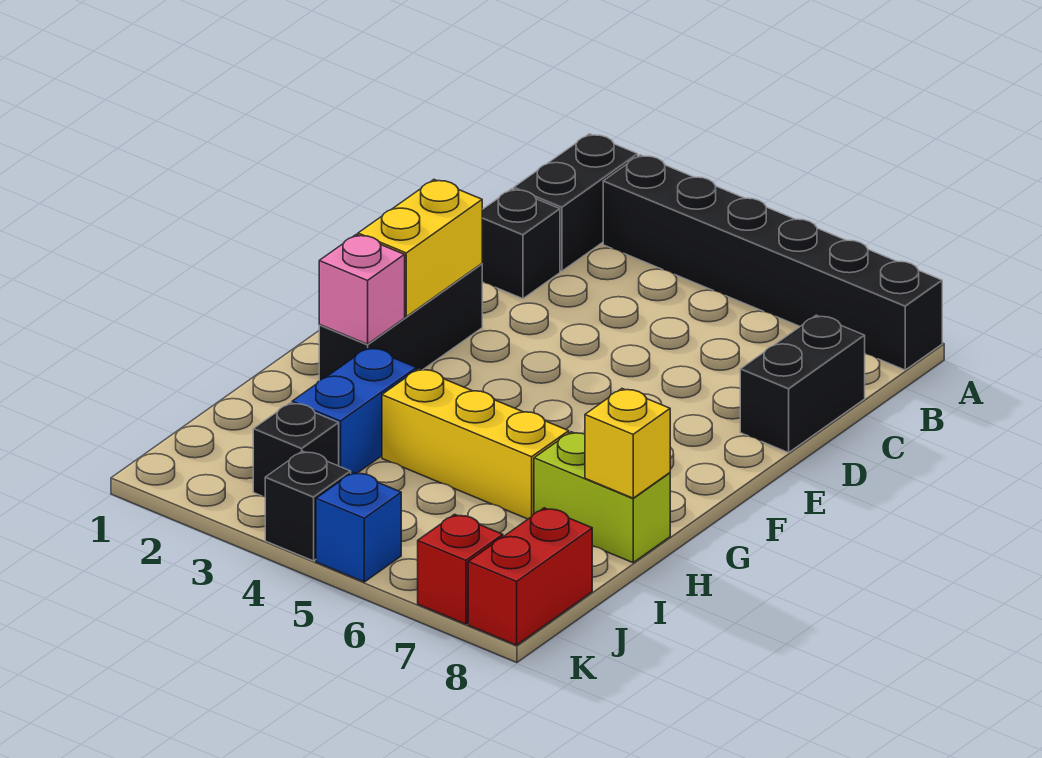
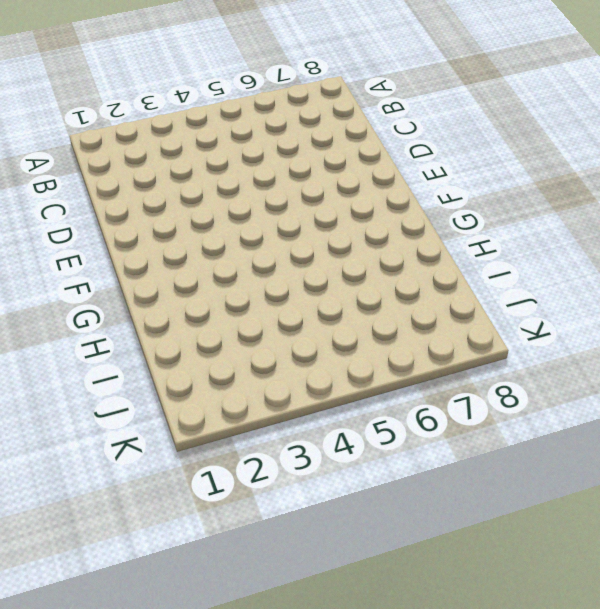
none -> black 1x2 brick [514,134,638,271]
none -> black 1x6 brick [603,155,942,370]
none -> black 1x1 brick [482,189,560,299]

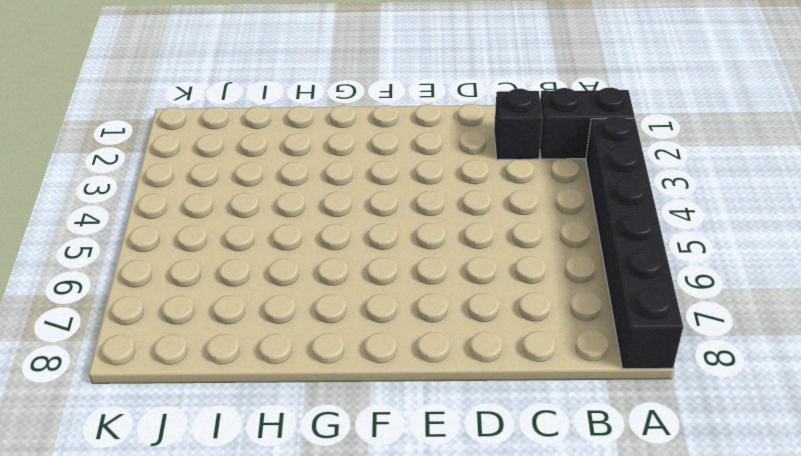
none -> black 1x2 brick [740,315,865,453]
none -> black 1x3 brick [319,264,482,381]
none -> blue 1x2 brick [292,348,416,474]

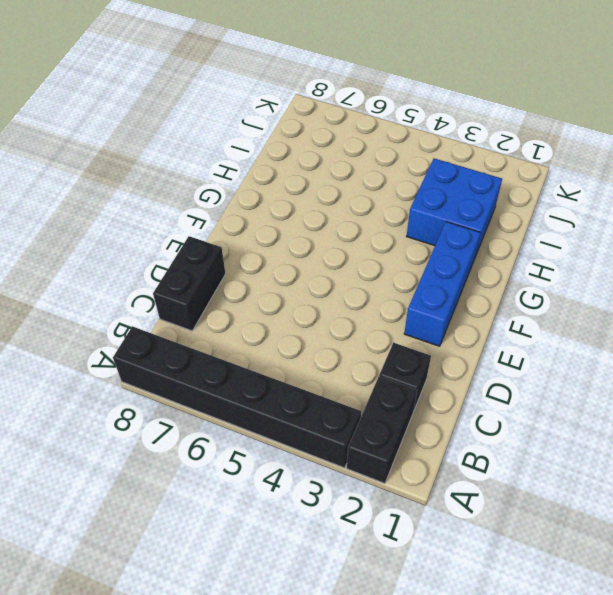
blue 1x3 brick [404,222,480,346] -> black 1x3 brick [319,264,482,381]
blue 2x2 brick [407,158,502,256] -> blue 1x2 brick [292,348,416,474]
none -> yellow 1x3 brick [382,369,569,519]
none -> lime 1x2 brick [534,432,670,563]
none -> black 1x1 brick [253,403,339,497]

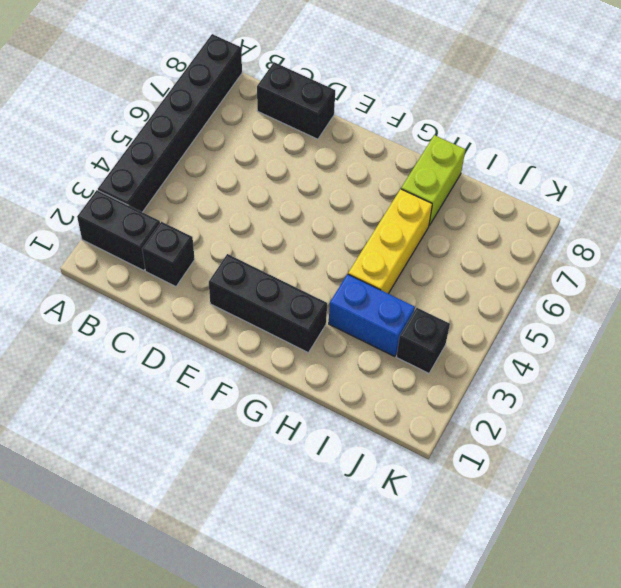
none -> red 1x2 brick [468,508,592,645]
none -> black 1x1 brick [265,451,351,561]
none -> blue 1x1 brick [316,472,401,582]

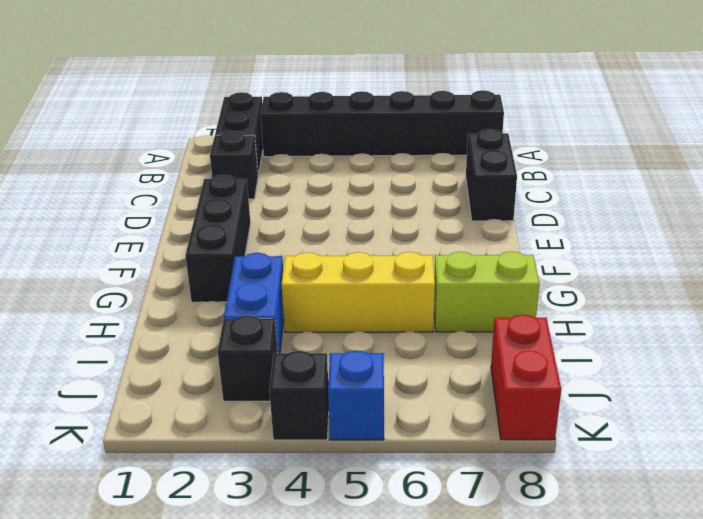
none -> red 1x1 brick [418,514,503,624]
none -> yellow 1x2 brick [358,180,482,317]
none -> pink 1x1 brick [319,234,405,344]

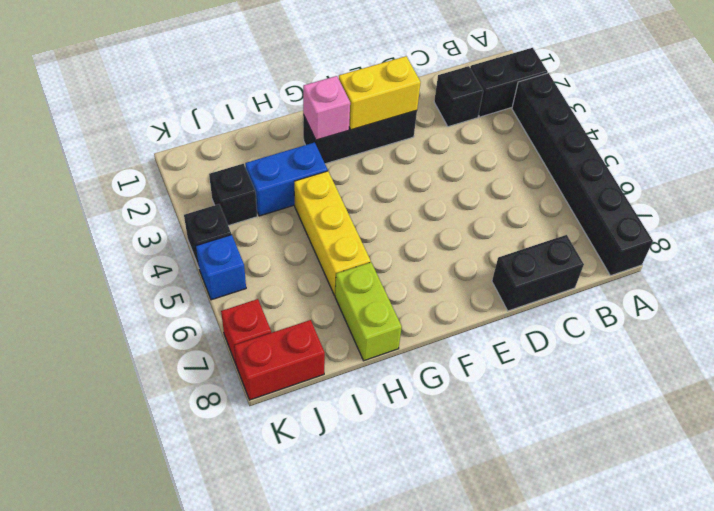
none -> yellow 1x1 brick [585,389,670,498]

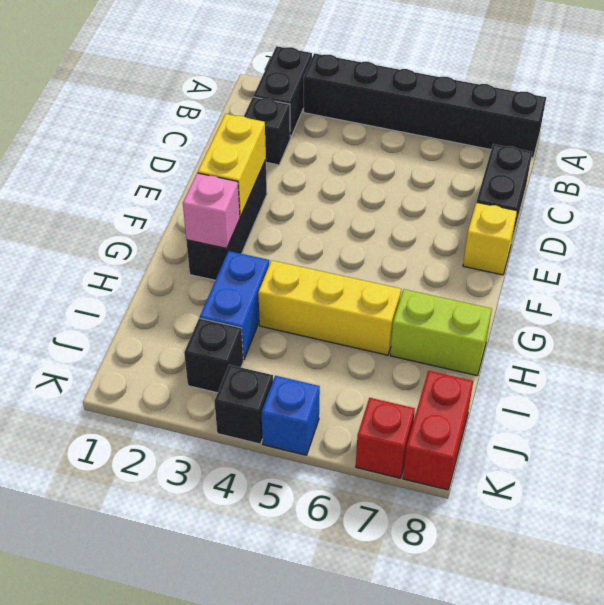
yellow 1x1 brick [463,202,517,275] -> yellow 1x1 brick moved to [585,389,670,498]

